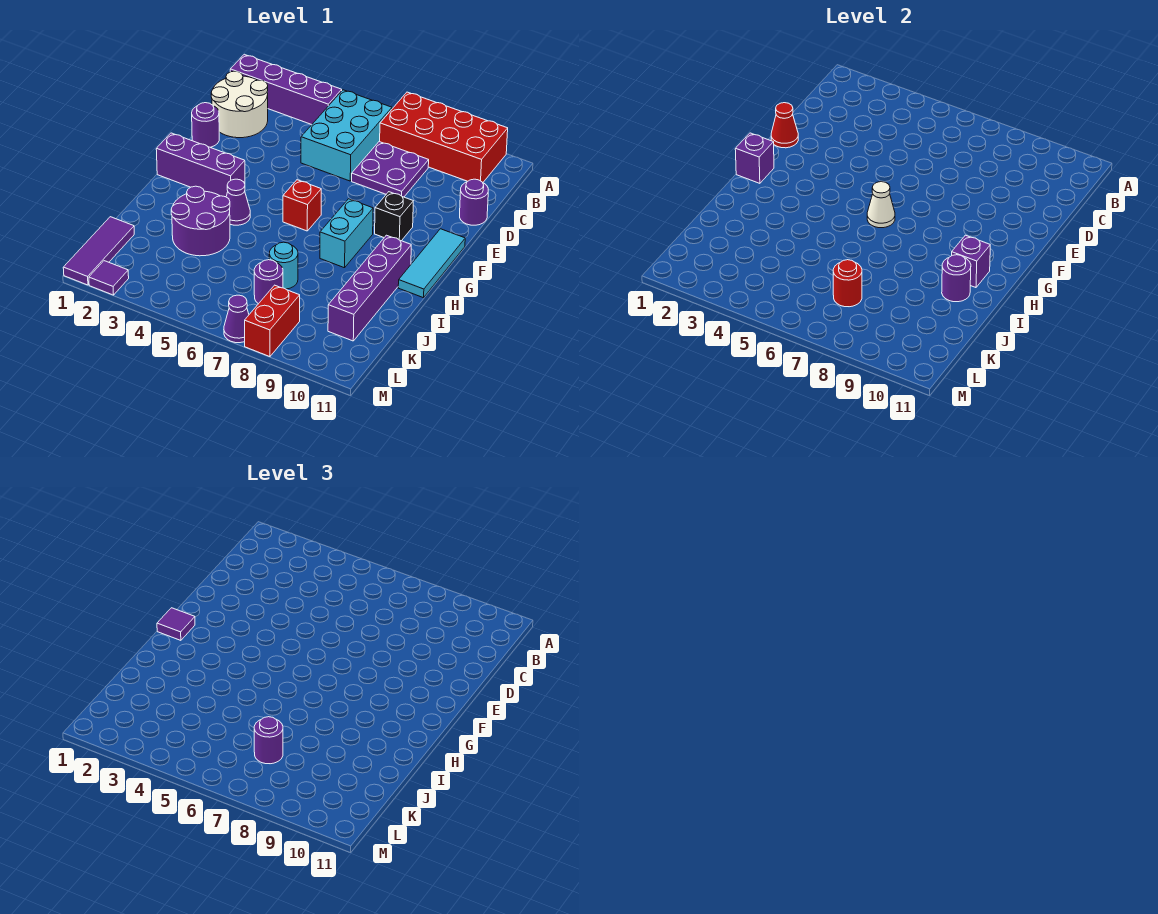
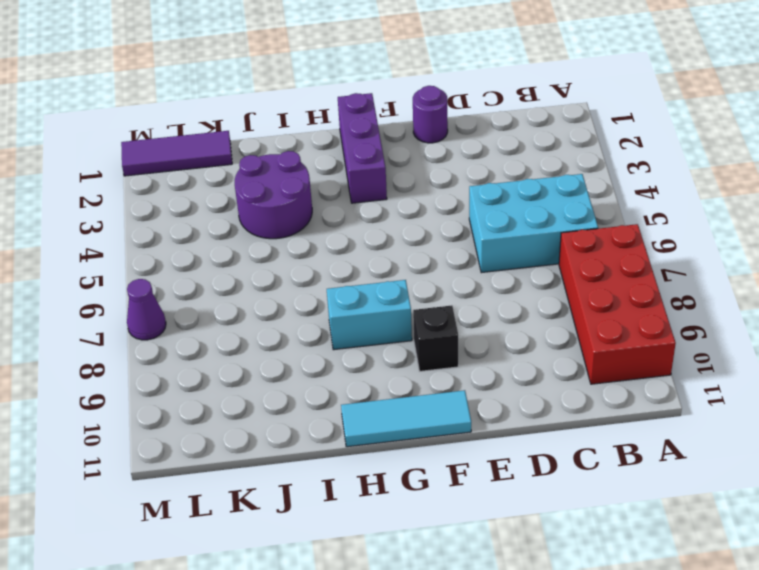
none -> purple 1x4 brick [230,54,342,125]
none -> white 2x2 round brick [211,71,268,138]
none -> purple 2x2 plate [352,142,429,197]

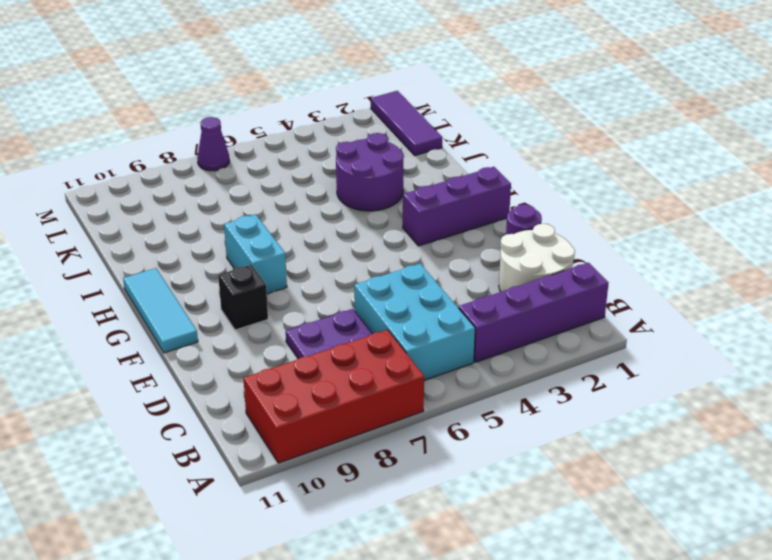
none -> purple 1x1 round brick [460,179,488,225]
none -> red 1x1 brick [283,180,321,231]
none -> purple 1x1 cone [226,179,250,225]

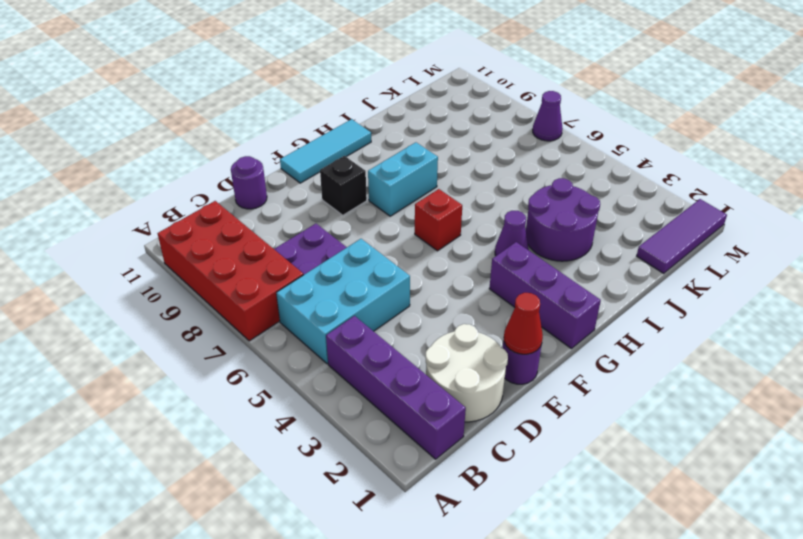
none -> purple 1x4 brick [328,235,411,341]
none -> cyan 1x1 round brick [269,242,298,289]
none -> purple 1x1 round brick [254,260,283,304]

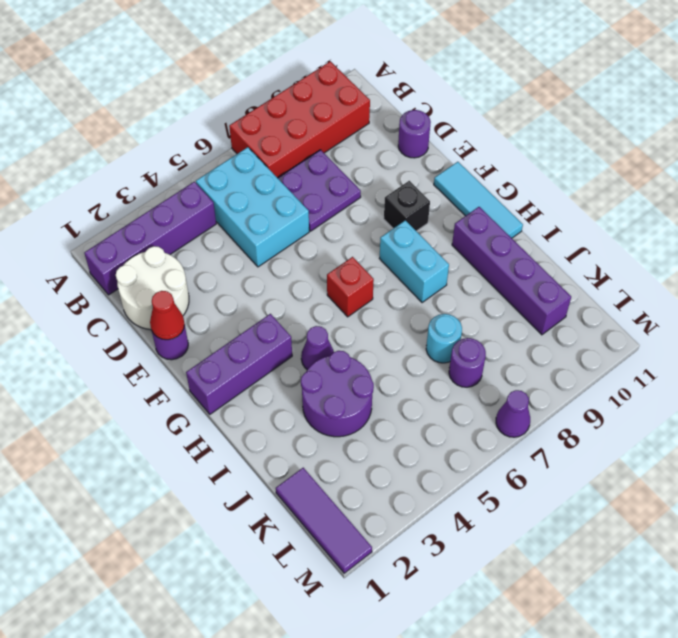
none -> red 1x2 brick [245,285,300,357]
none -> purple 1x1 tile [89,261,129,295]
none -> purple 1x1 brick [735,133,774,183]

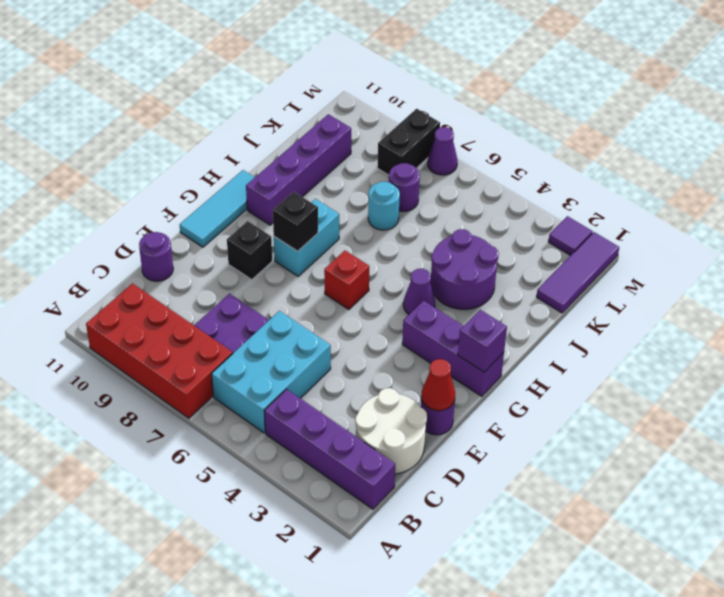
black 1x1 brick [273,192,318,251] -> none
black 1x2 brick [377,109,440,175] -> red 1x2 brick [245,285,300,357]
none -> white 1x1 cone [867,182,895,228]
none -> purple 1x1 brick [952,235,990,288]
none -> purple 1x1 round brick [942,255,971,302]

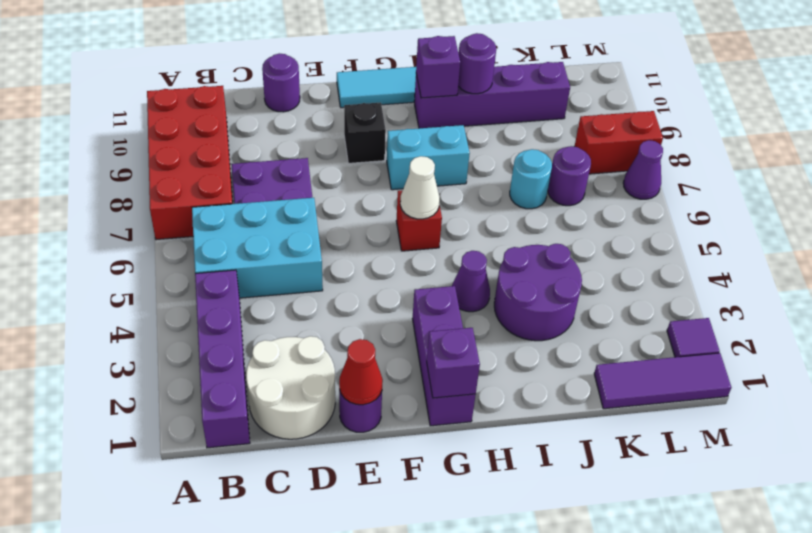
none -> red 1x1 round brick [833,260,862,307]
none -> purple 1x1 tile [157,608,195,640]
none -> purple 1x1 round brick [254,717,283,764]

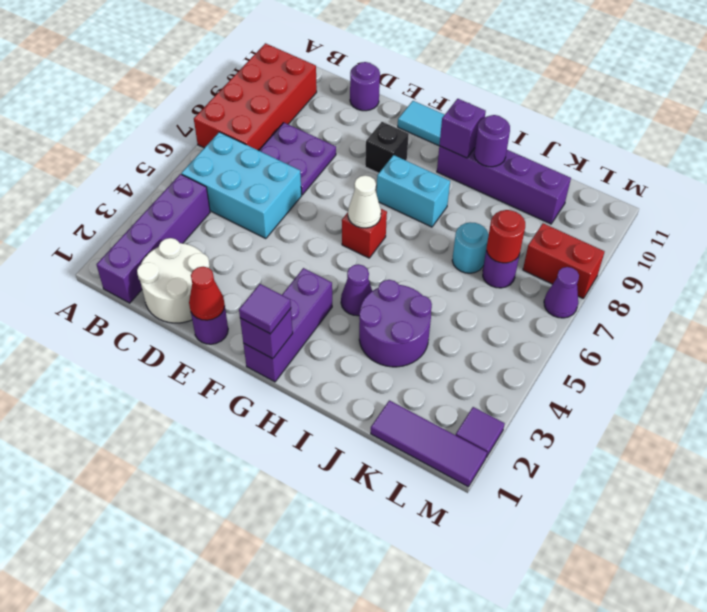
none -> purple 1x1 round brick [254,717,283,764]

